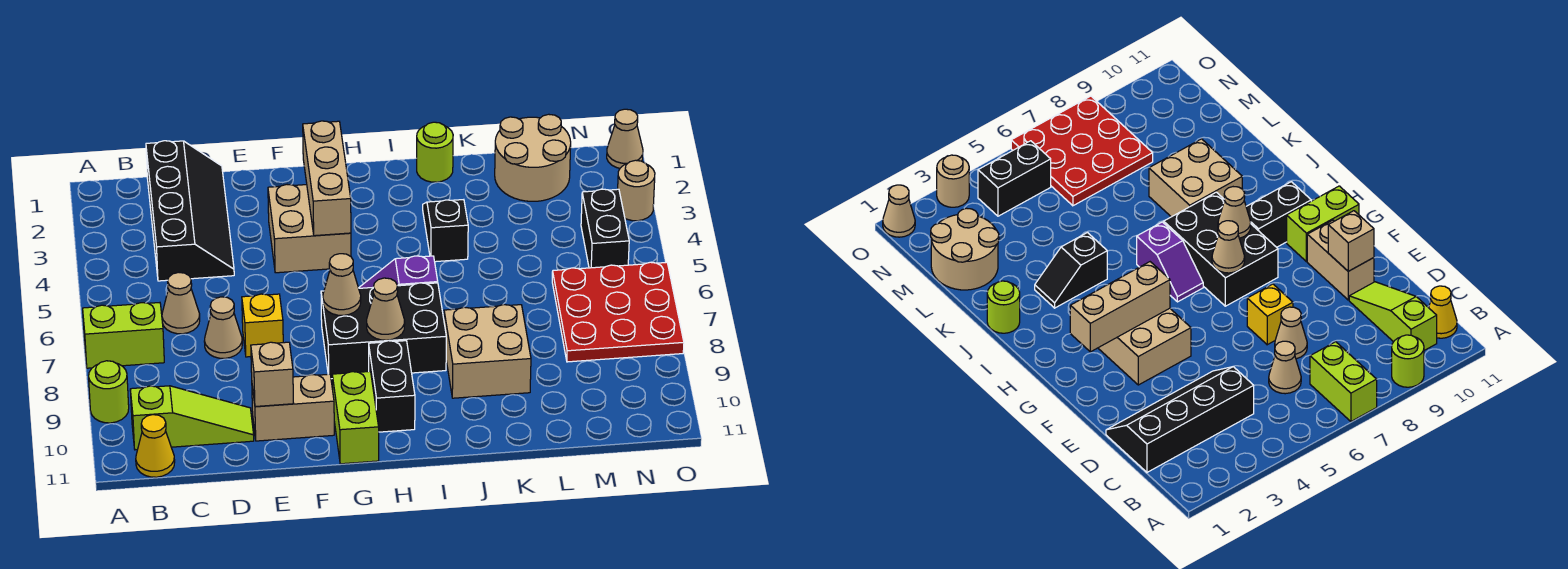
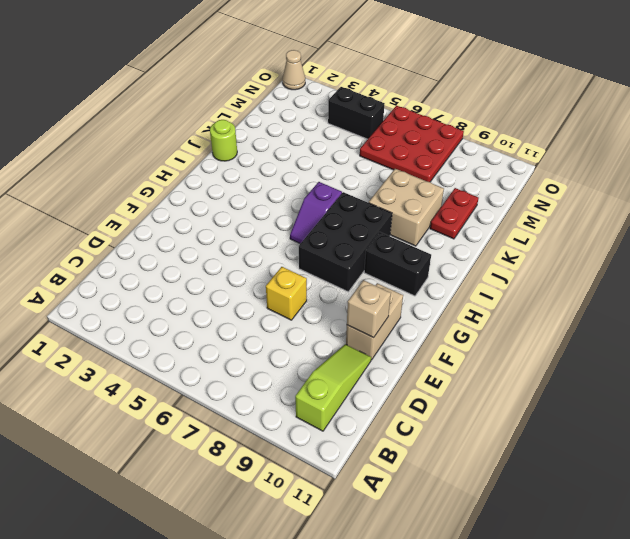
red 1x2 plate [430,188,479,239] -> none
none -> lime 1x2 brick [83,303,164,368]
none -> lime 1x1 round brick [89,361,129,423]
none -> yellow 1x1 cone [136,415,175,477]

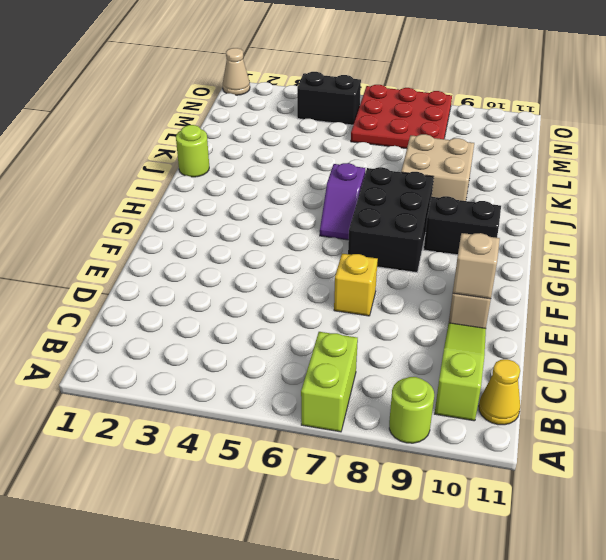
none -> black 2x4 slope [146,141,234,281]
none -> tan 1x1 cone [162,272,200,334]
none -> tan 1x1 cone [204,297,242,358]

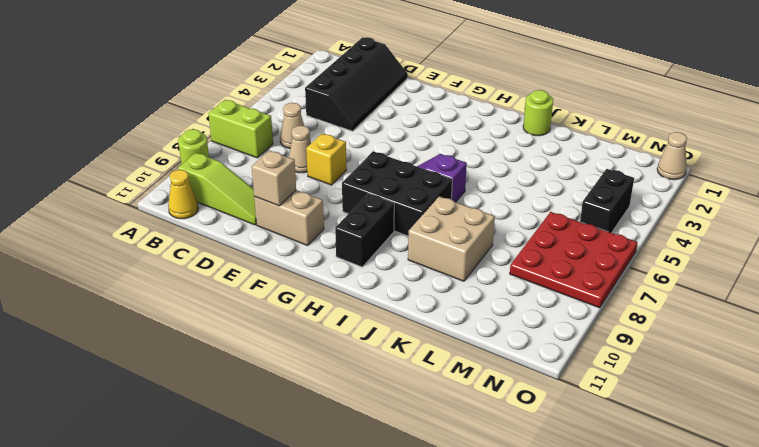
none -> tan 2x2 brick [268,185,351,273]
none -> lime 1x2 brick [332,371,379,464]
none -> black 1x2 slope [423,200,468,262]

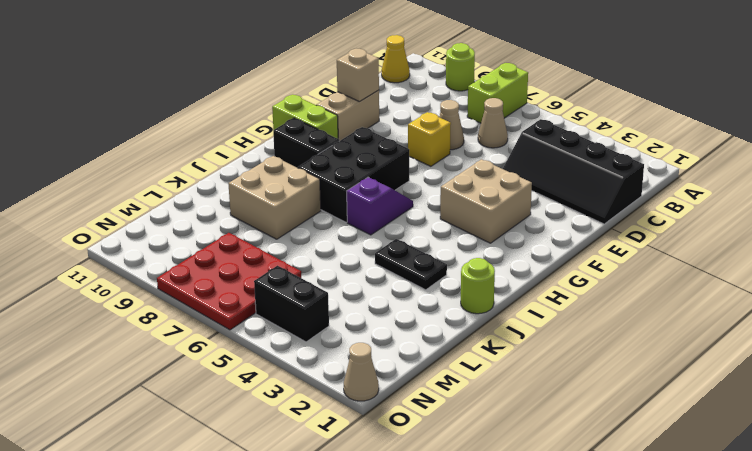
black 1x2 plate [375,239,447,290] -> black 1x2 slope [423,200,468,262]
none -> lime 1x3 slope [130,386,254,450]
none -> tan 2x2 round brick [495,114,571,201]
none -> tan 1x1 round brick [618,160,655,221]

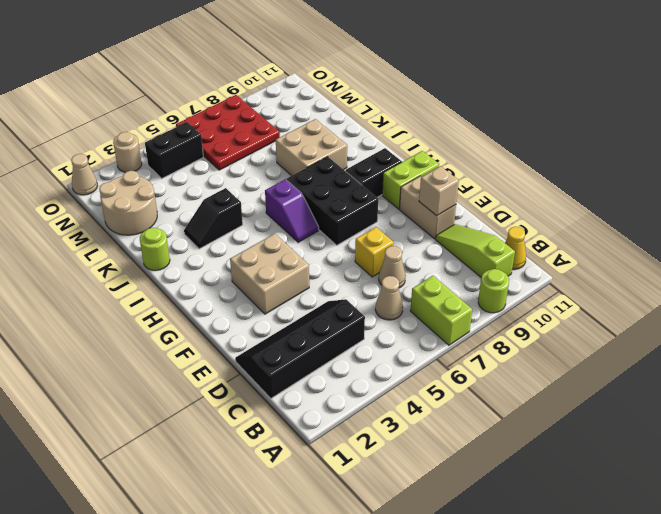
none -> tan 1x3 brick [303,121,351,236]
none -> tan 1x1 cone [323,254,361,315]
none -> tan 1x1 cone [367,278,405,340]

